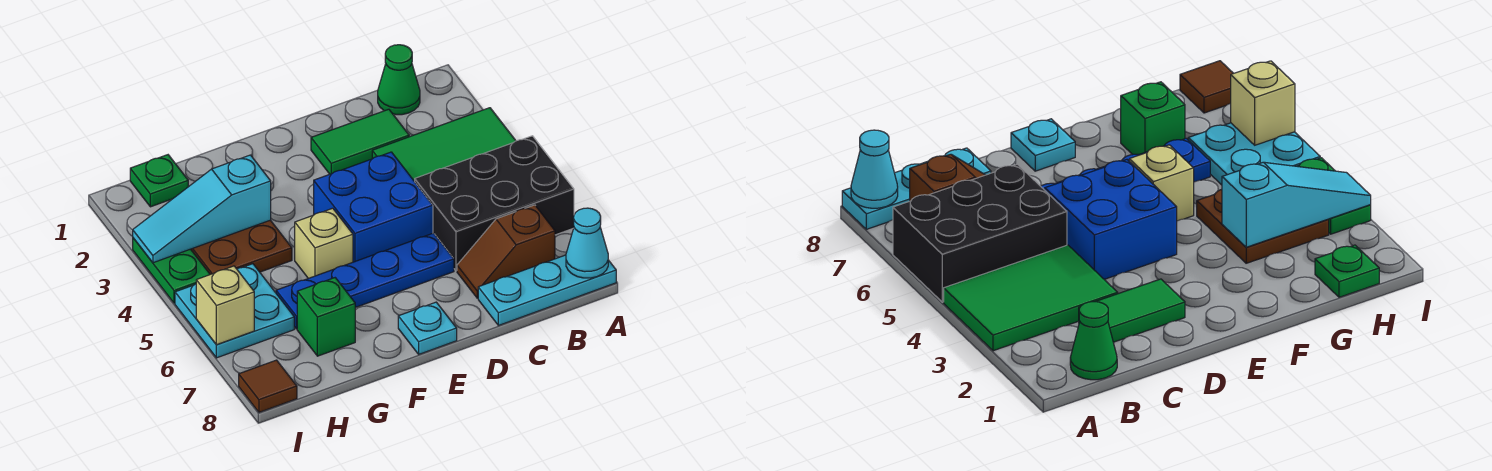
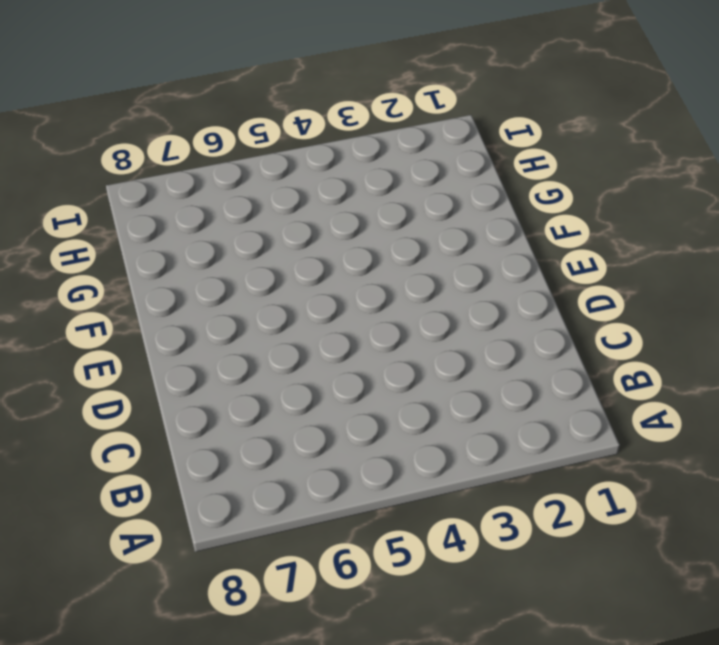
none -> green 2x3 tile [372,108,516,181]
none -> black 2x3 brick [415,136,574,271]
none -> cyan 1x3 plate [478,255,616,325]

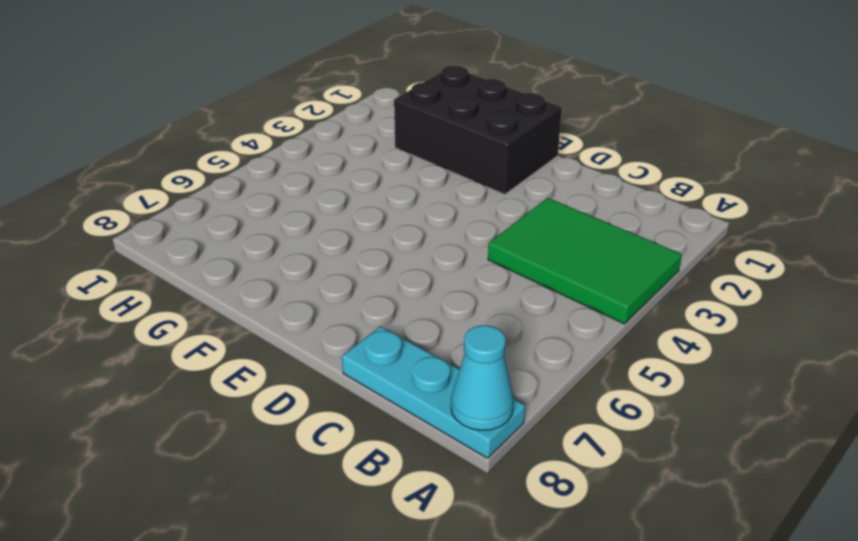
black 2x3 brick [394,66,562,195] -> black 2x3 brick moved to [415,136,574,271]
none -> green 1x1 cone [378,45,420,115]
none -> brown 1x2 slope [457,205,555,298]
none -> green 1x2 tile [311,109,409,174]

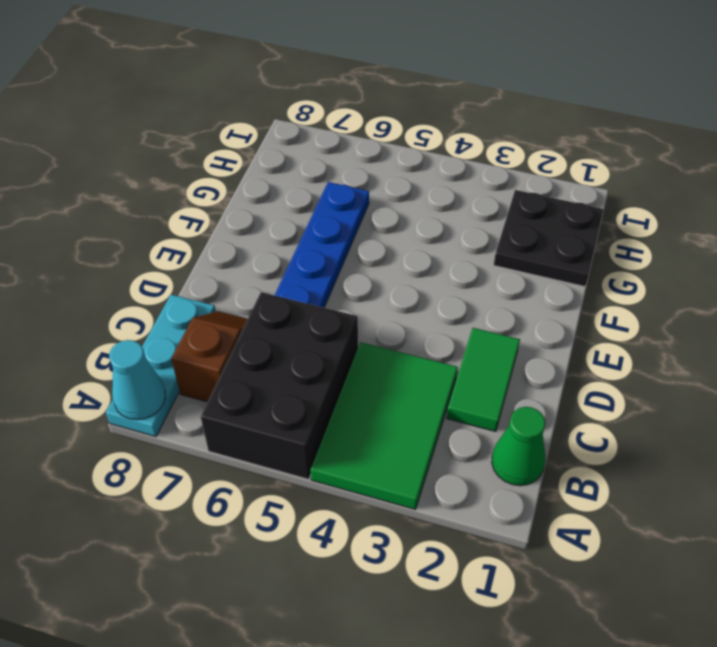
black 2x2 plate [494,190,604,287] -> green 1x1 plate [130,155,188,207]
none -> blue 2x2 brick [314,152,433,262]
none -> cyan 1x1 plate [398,302,457,354]
none -> tan 1x1 brick [295,208,353,278]

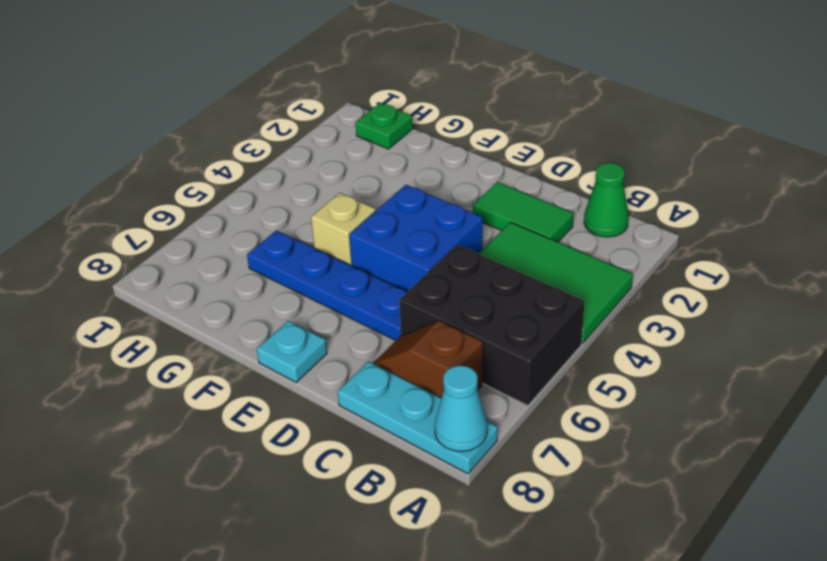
none -> brown 2x2 plate [191,220,292,274]
none -> green 1x1 brick [297,278,355,356]
none -> cyan 2x2 plate [175,264,294,358]

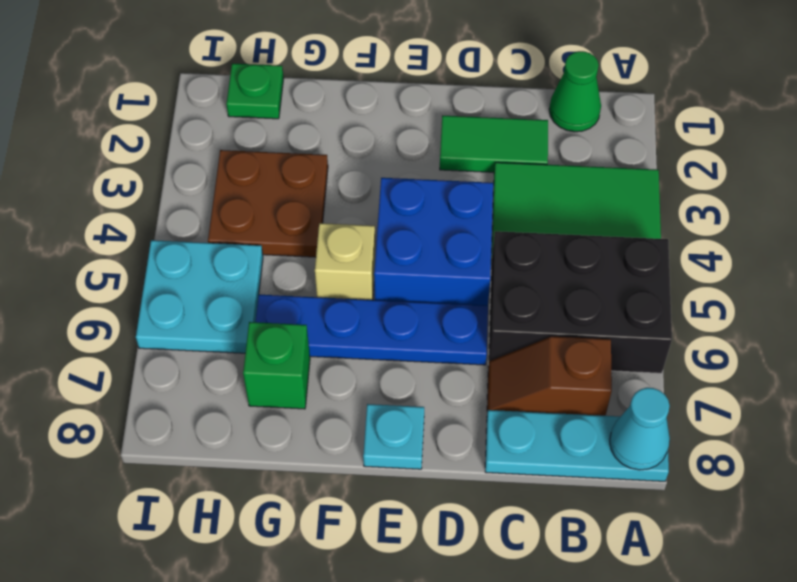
none -> green 1x2 plate [133,238,210,303]
none -> brown 1x1 tile [239,360,297,412]
none -> cyan 1x3 slope [133,155,271,263]

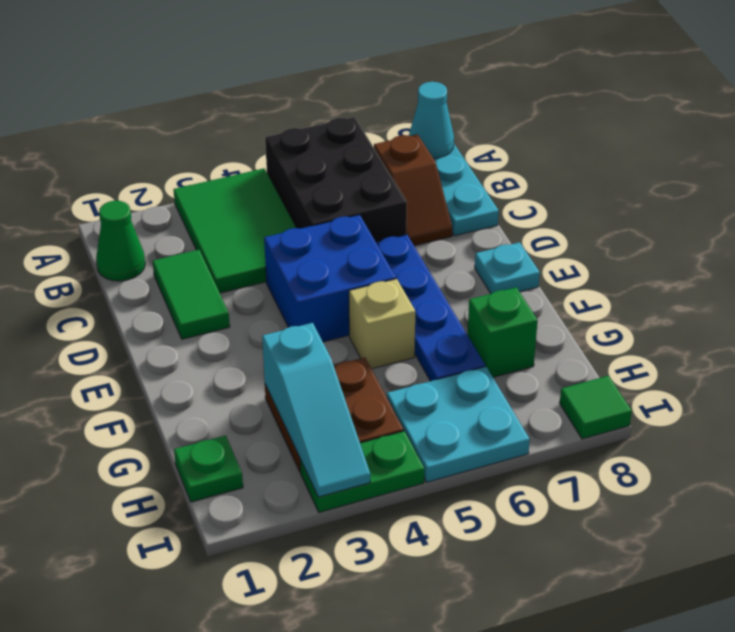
green 1x1 tile [560,376,632,439] -> brown 1x1 tile [239,360,297,412]
none -> tan 1x1 brick [196,266,254,345]

